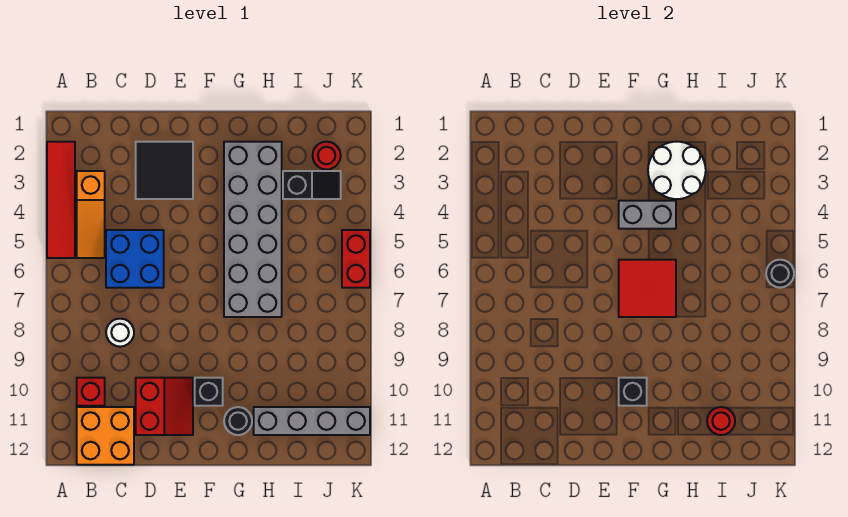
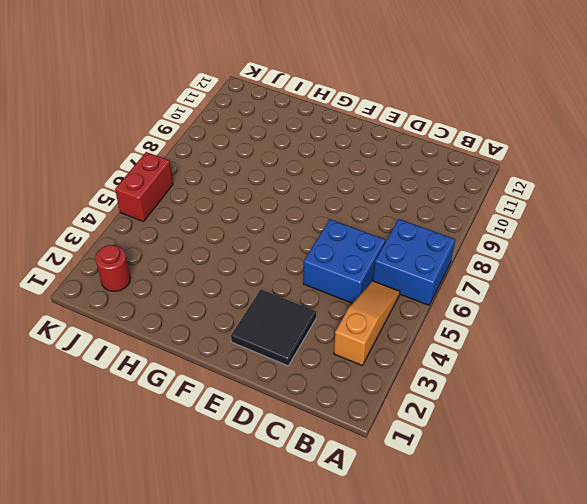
blue 2x2 brick [373,219,455,305] -> none
none -> red 1x4 tile [47,142,75,258]
none -> red 1x1 brick [77,378,105,406]
none -> orange 2x2 brick [77,407,134,465]

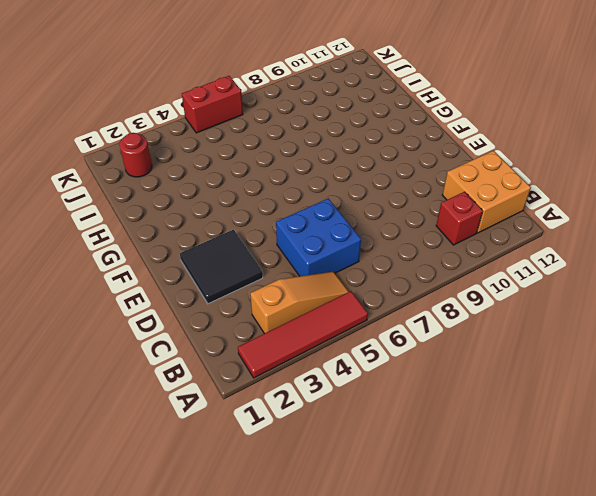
none -> white 1x1 round brick [106,319,134,347]
none -> red 2x2 slope [136,378,193,435]
none -> black 1x1 brick [195,378,223,406]

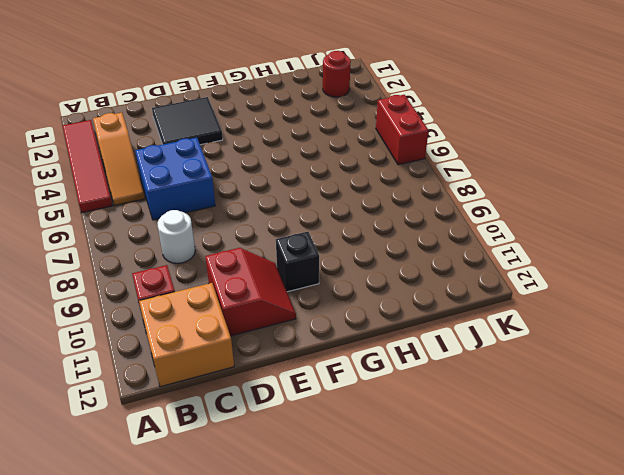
none -> grey 2x6 brick [224,142,282,317]
none -> black 1x1 round brick [224,407,252,435]
none -> grey 1x4 brick [254,407,370,435]

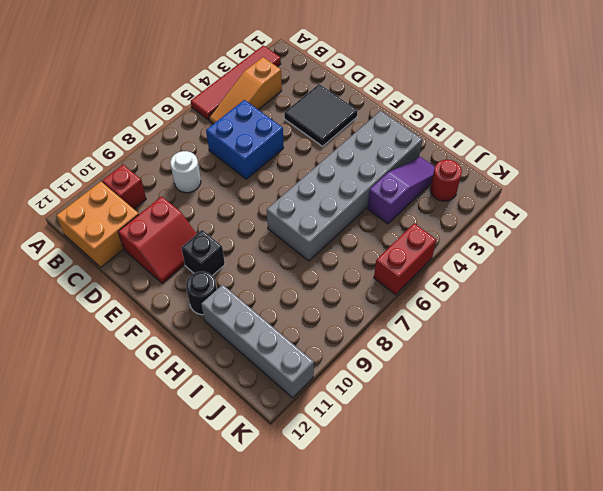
purple 1x3 slope [367,157,435,224] -> black 1x2 slope [283,171,341,199]
none -> grey 1x2 brick [619,201,676,229]
none -> red 2x2 tile [619,260,676,317]
none -> black 1x1 brick [619,378,647,406]

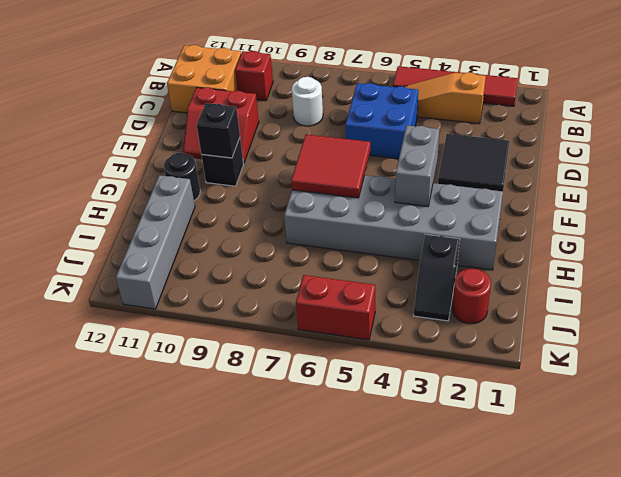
none -> white 2x2 round brick [648,142,706,199]
none -> red 1x1 round brick [707,407,735,435]
none -> black 1x1 round brick [766,260,794,288]

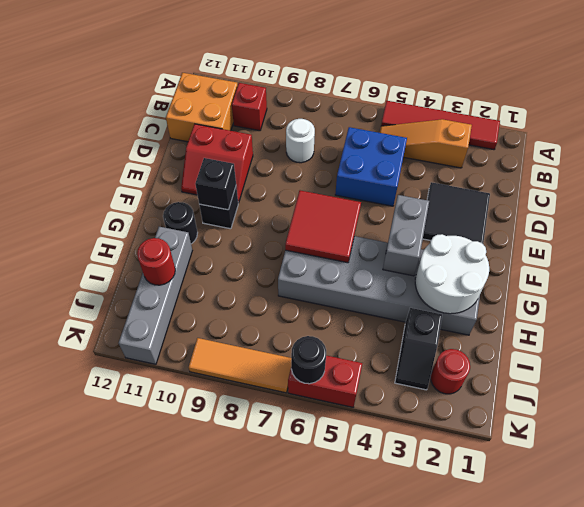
orange 1x3 tile [189,338,291,393] -> none

